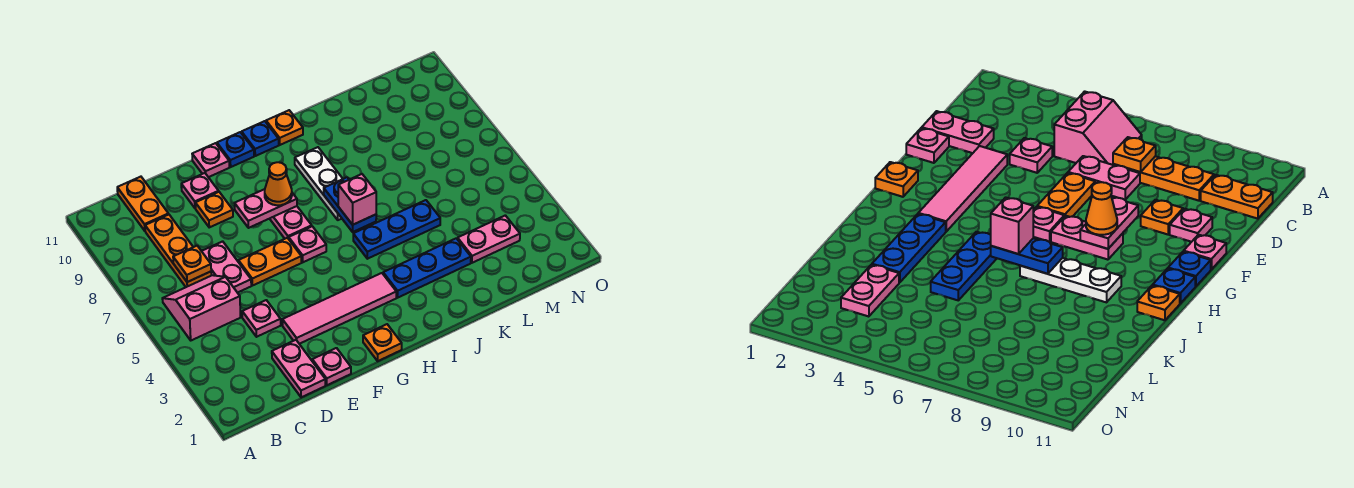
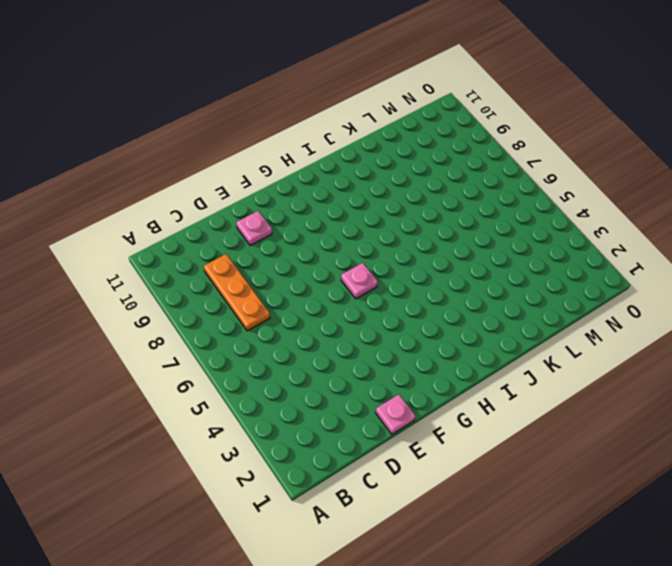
none -> pink 2x2 slope [162,275,241,340]
none -> orange 1x2 plate [117,177,168,231]
none -> pink 1x2 plate [272,340,325,397]

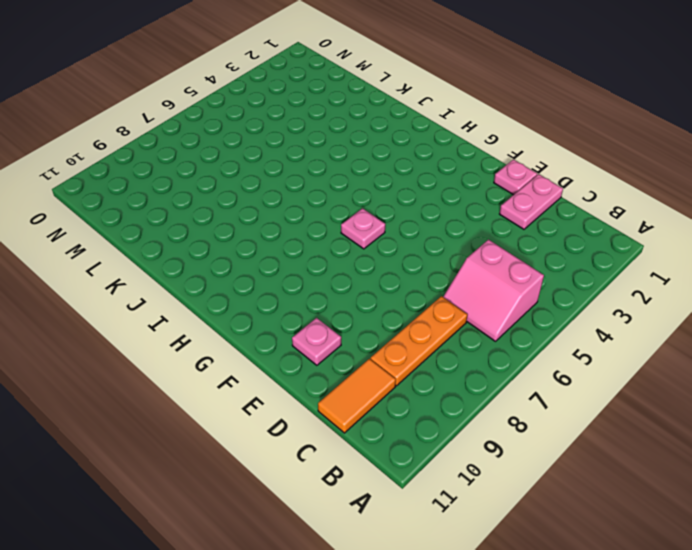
orange 1x2 tile [318,359,396,433] -> orange 1x2 plate [117,177,168,231]
none -> pink 1x1 plate [242,300,281,337]
none -> pink 1x2 plate [202,241,251,293]
none -> pink 1x4 tile [282,273,396,344]

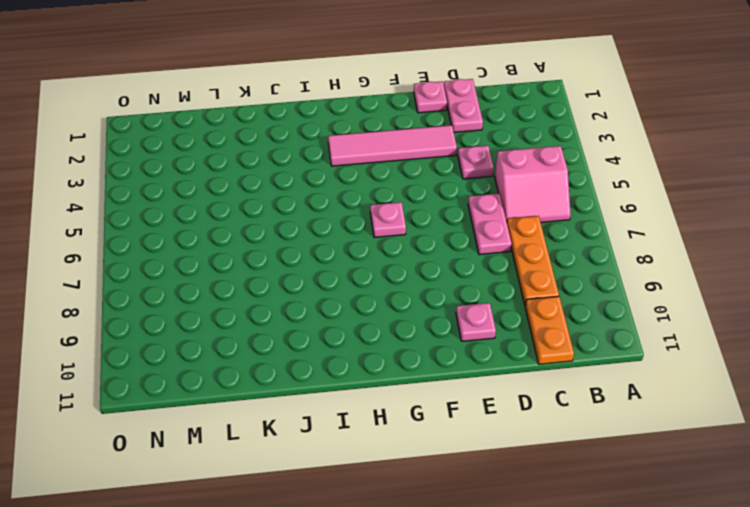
none -> orange 1x2 plate [238,238,302,286]
none -> orange 1x1 plate [195,192,233,227]
none -> pink 1x1 plate [192,143,229,177]

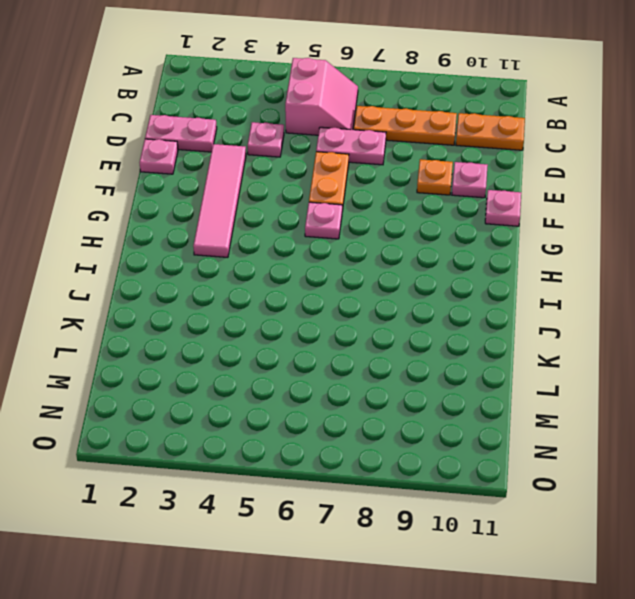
none -> orange 1x1 plate [363,324,402,361]
none -> pink 1x2 plate [270,206,312,239]
none -> blue 1x1 plate [217,132,254,167]

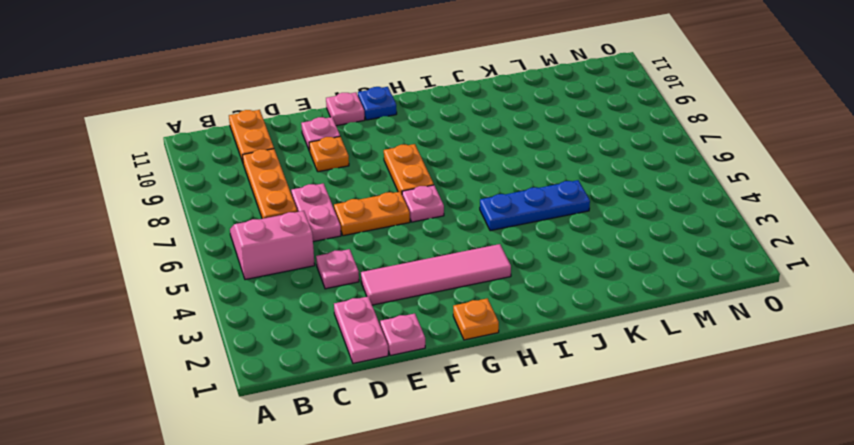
orange 1x2 plate [384,144,434,193] -> pink 1x2 plate [270,206,312,239]
none -> blue 1x1 plate [242,121,279,156]
none -> blue 1x3 plate [383,238,471,298]
none -> white 1x3 plate [295,147,343,220]

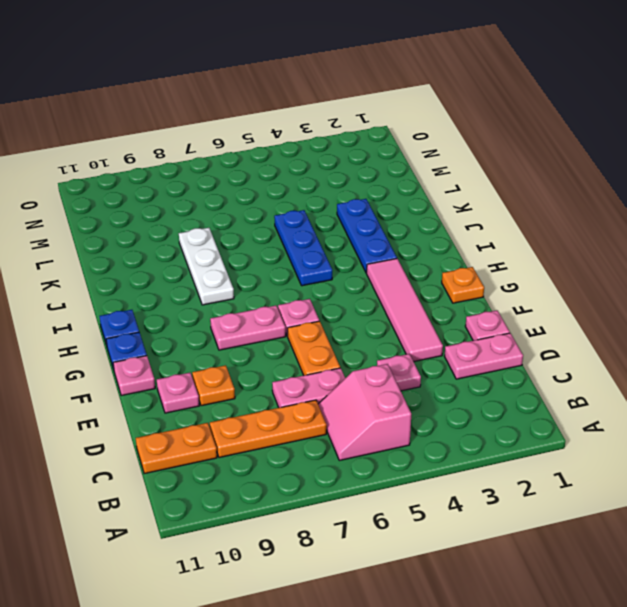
white 1x3 plate [179,228,234,305] -> white 1x3 plate turned to [295,147,343,220]
none -> orange 1x1 plate [266,110,303,145]
none -> pink 1x2 plate [458,215,520,263]
none -> orange 1x1 plate [173,246,211,282]

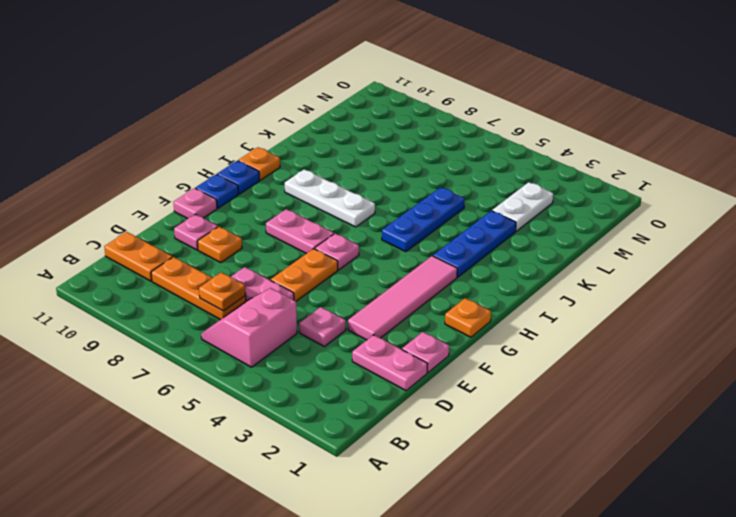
white 1x2 plate [492,182,553,231] -> pink 1x2 plate [458,215,520,263]
none -> pink 1x2 plate [235,189,297,228]
none -> blue 1x2 plate [324,177,376,232]
none -> orange 1x1 cone [265,162,292,205]

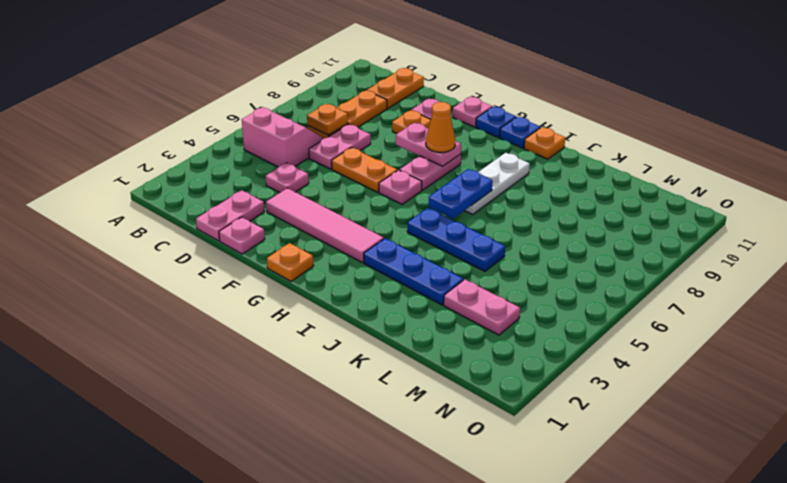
none -> pink 1x1 brick [338,174,376,225]

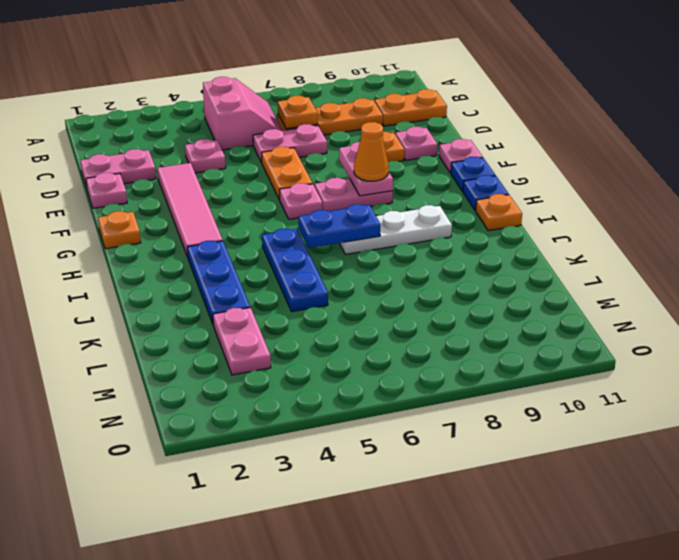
none -> pink 1x1 brick [338,174,376,225]

